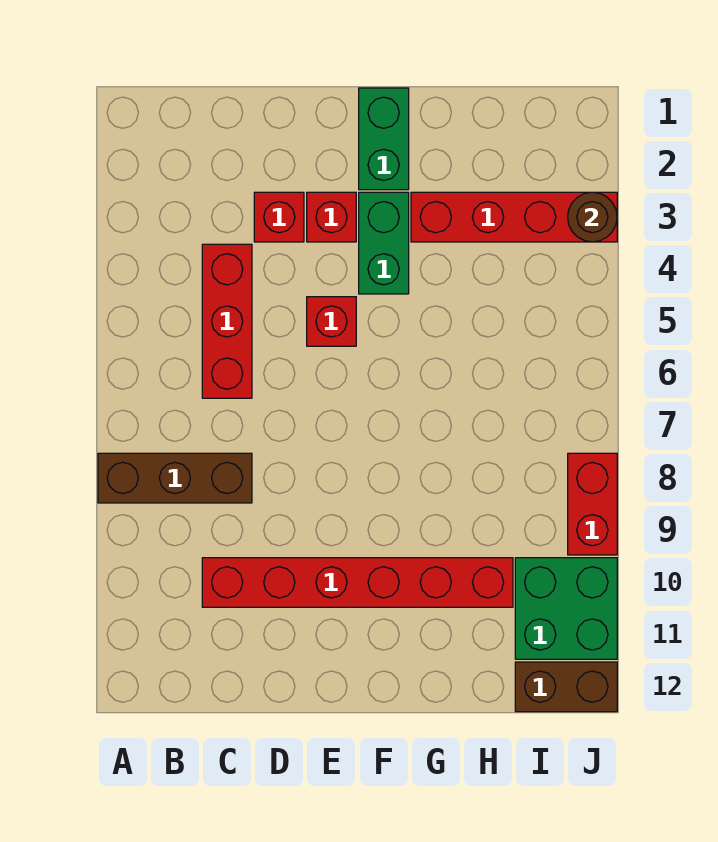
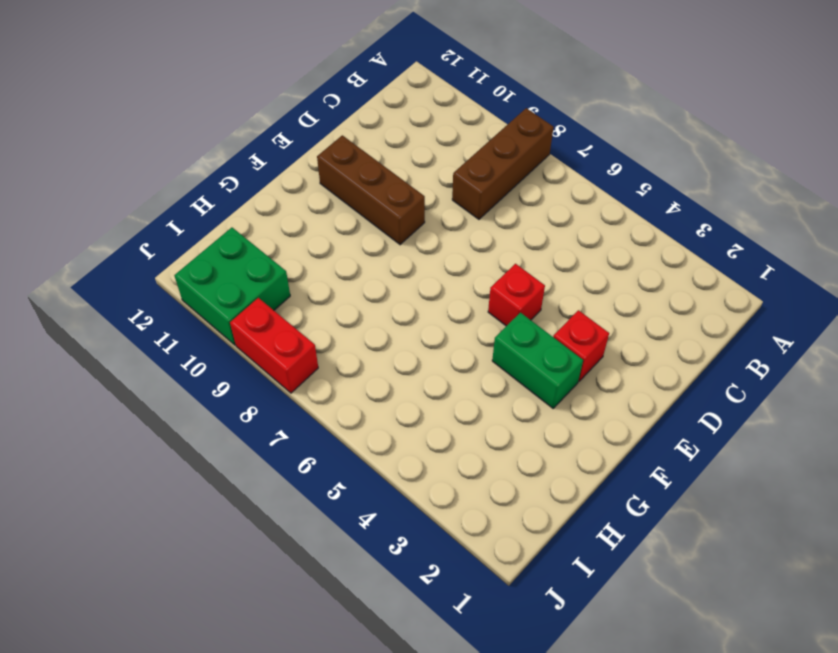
brown 1x3 brick [317,135,425,245] -> red 1x6 brick [202,558,513,607]
none -> red 1x3 brick [202,244,252,398]
none -> red 1x1 brick [254,192,304,242]
none -> green 1x2 brick [359,88,409,190]

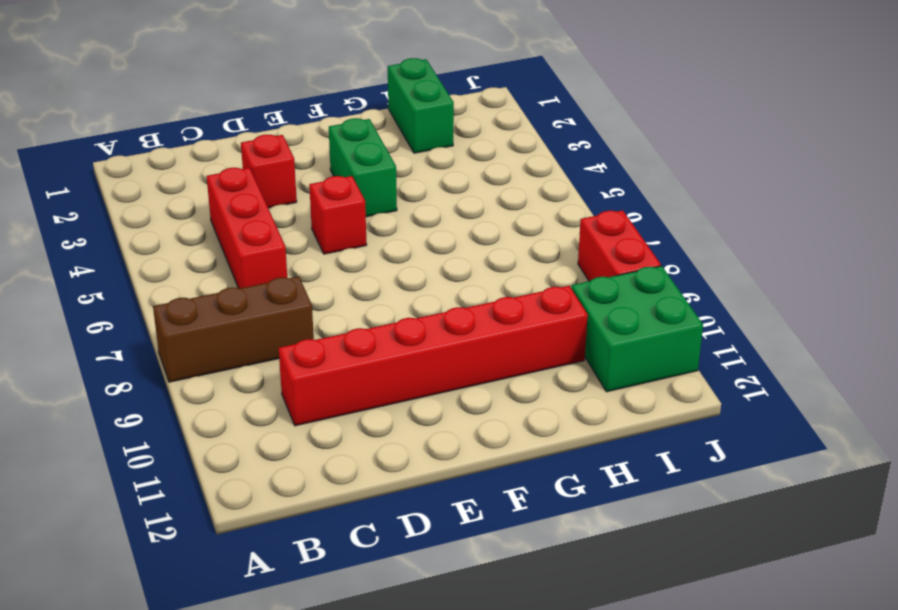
green 1x2 brick [388,58,454,153] -> green 1x2 brick moved to [359,88,409,190]
none -> red 1x1 brick [307,192,356,242]
none -> red 1x4 brick [411,192,617,242]
none -> brown 1x2 brick [515,662,617,712]

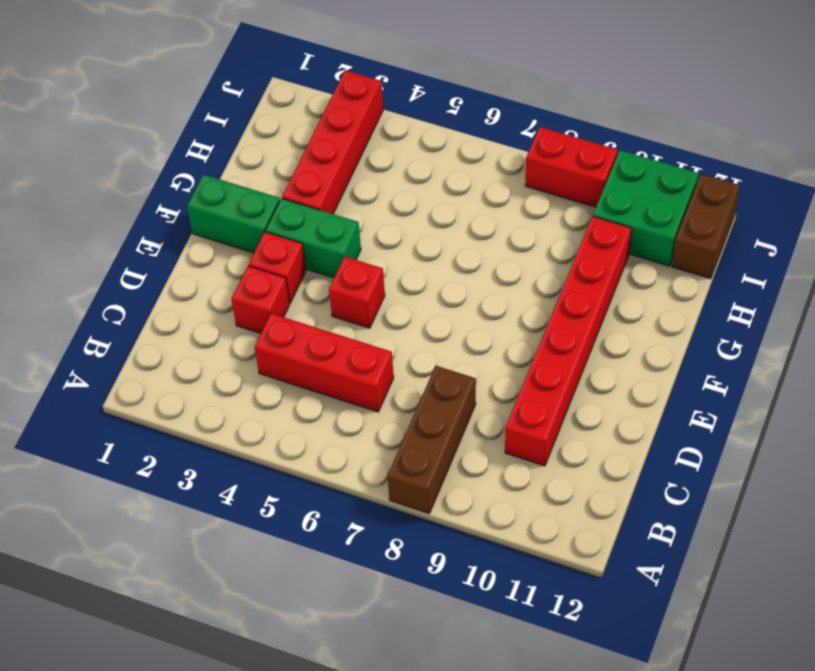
none -> brown 1x1 round brick [568,192,617,242]

